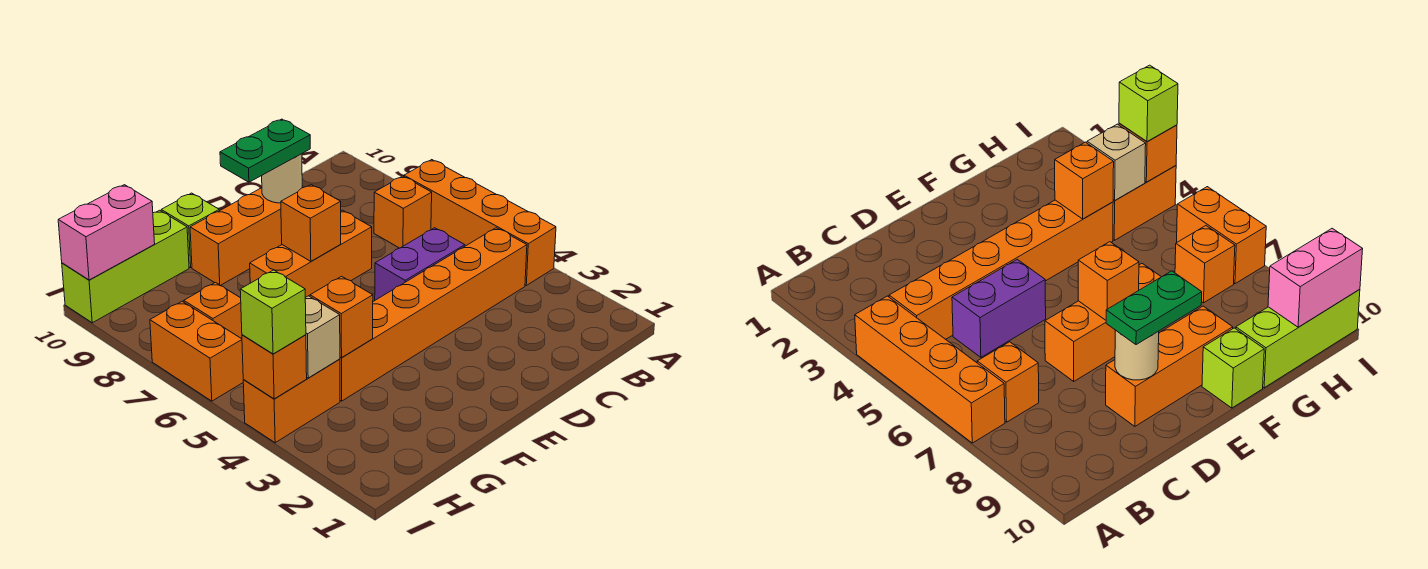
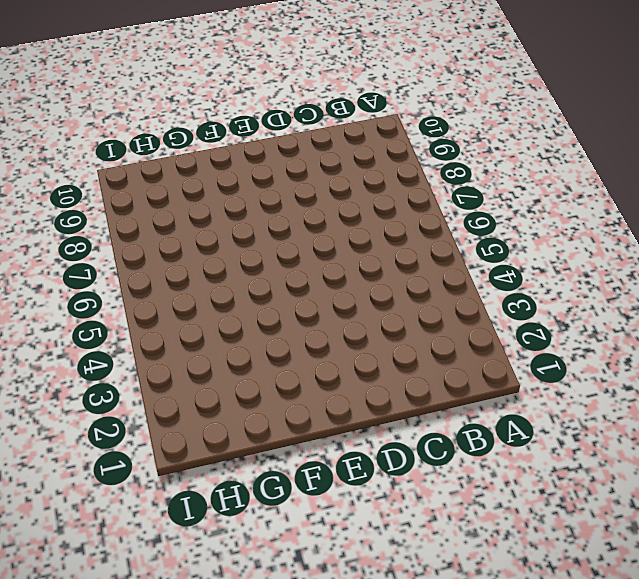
none -> orange 1x4 brick [404,160,556,285]
none -> orange 1x6 brick [340,228,527,401]
none -> orange 1x1 brick [374,176,432,248]

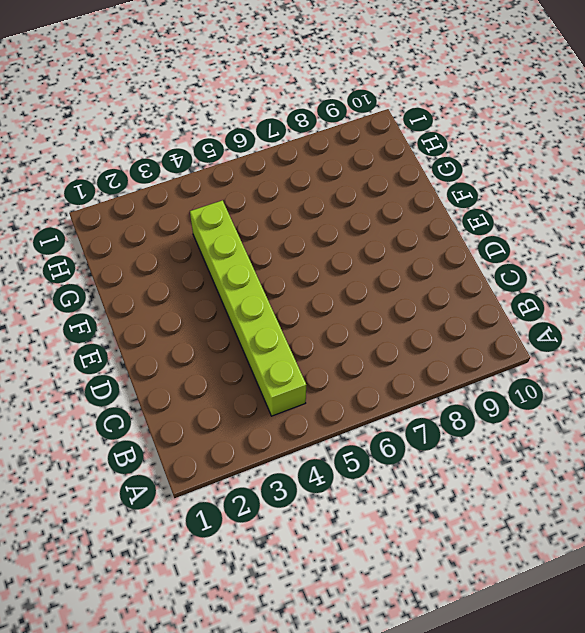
lime 1x6 brick [190,200,306,416] -> orange 1x6 brick [340,228,527,401]
none -> orange 1x4 brick [404,160,556,285]
none -> orange 1x1 brick [374,176,432,248]
none -> purple 1x2 brick [375,228,465,300]

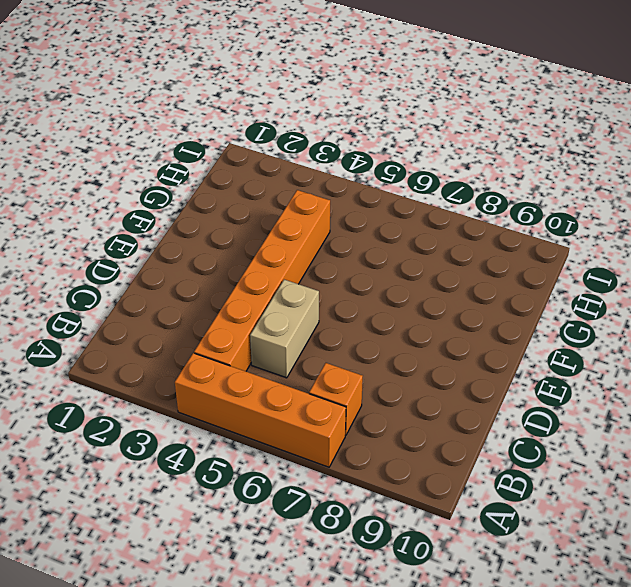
tan 1x2 brick [250,280,319,378] -> purple 1x2 brick [375,228,465,300]
none -> orange 1x3 brick [250,210,372,298]
none -> orange 1x3 brick [190,187,303,285]
none -> lime 1x1 brick [161,193,219,268]

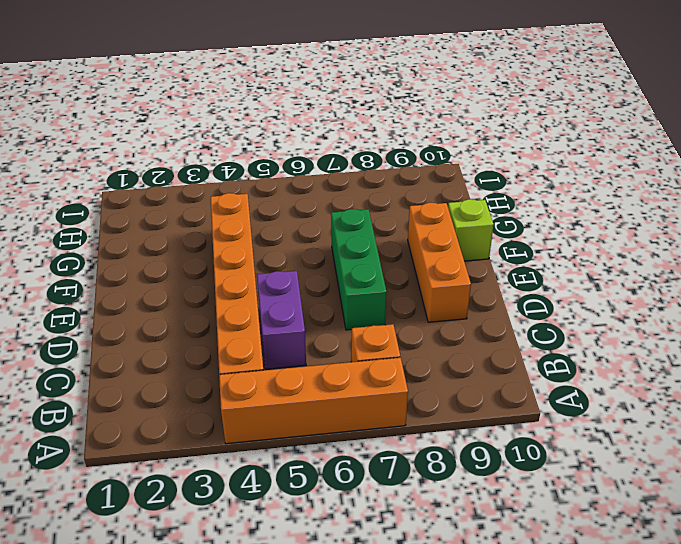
green 1x3 brick [331,209,386,330] -> orange 1x3 brick [250,210,372,298]
none -> lime 1x3 brick [62,210,189,323]
none -> orange 1x2 brick [243,359,340,443]
none -> orange 1x1 brick [184,283,242,339]

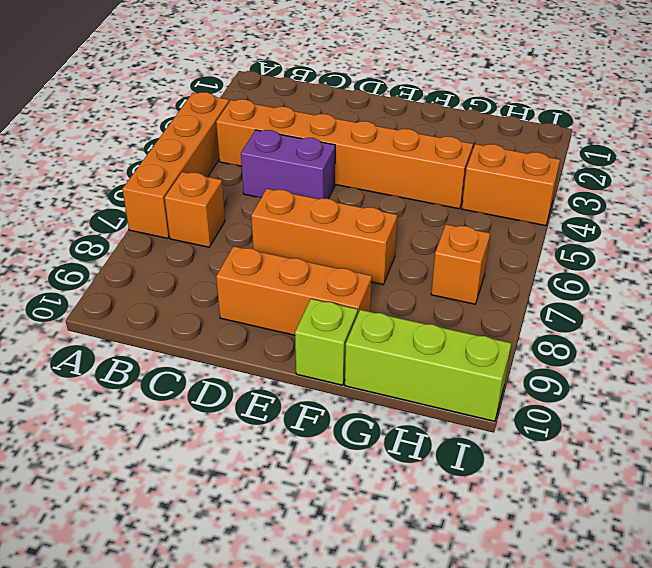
none -> orange 1x2 brick [150,301,244,401]
none -> tan 1x1 round brick [262,154,302,203]
none -> orange 1x1 brick [281,185,341,261]

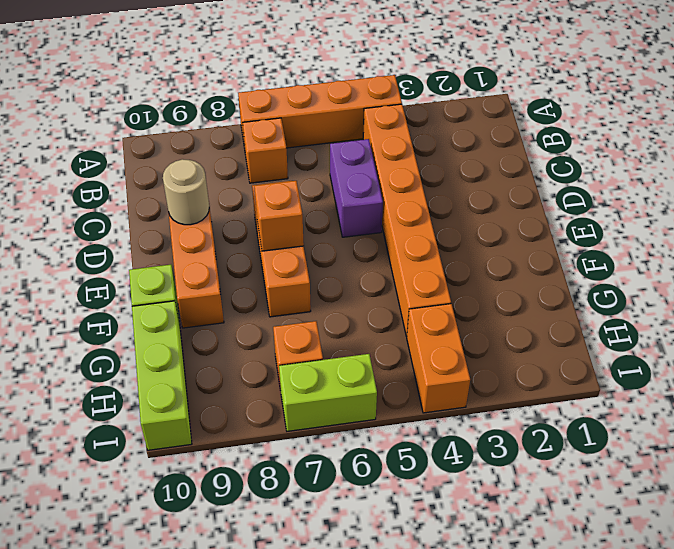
lime 1x2 brick [279,354,377,431] -> orange 1x2 brick [150,301,244,401]
none -> orange 1x1 brick [310,276,373,358]
none -> tan 1x1 brick [305,296,340,378]
none -> pink 1x2 brick [58,185,155,280]

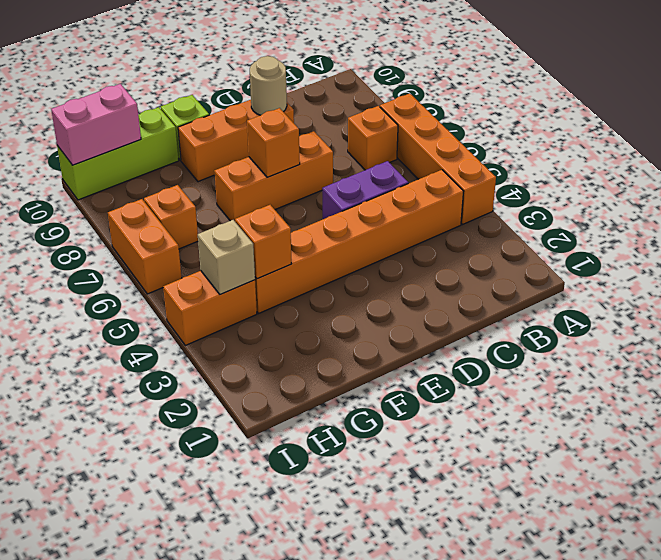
none -> orange 1x1 brick [242,335,307,399]
none -> green 1x2 plate [220,119,310,182]
none -> lime 1x1 brick [240,270,306,354]

